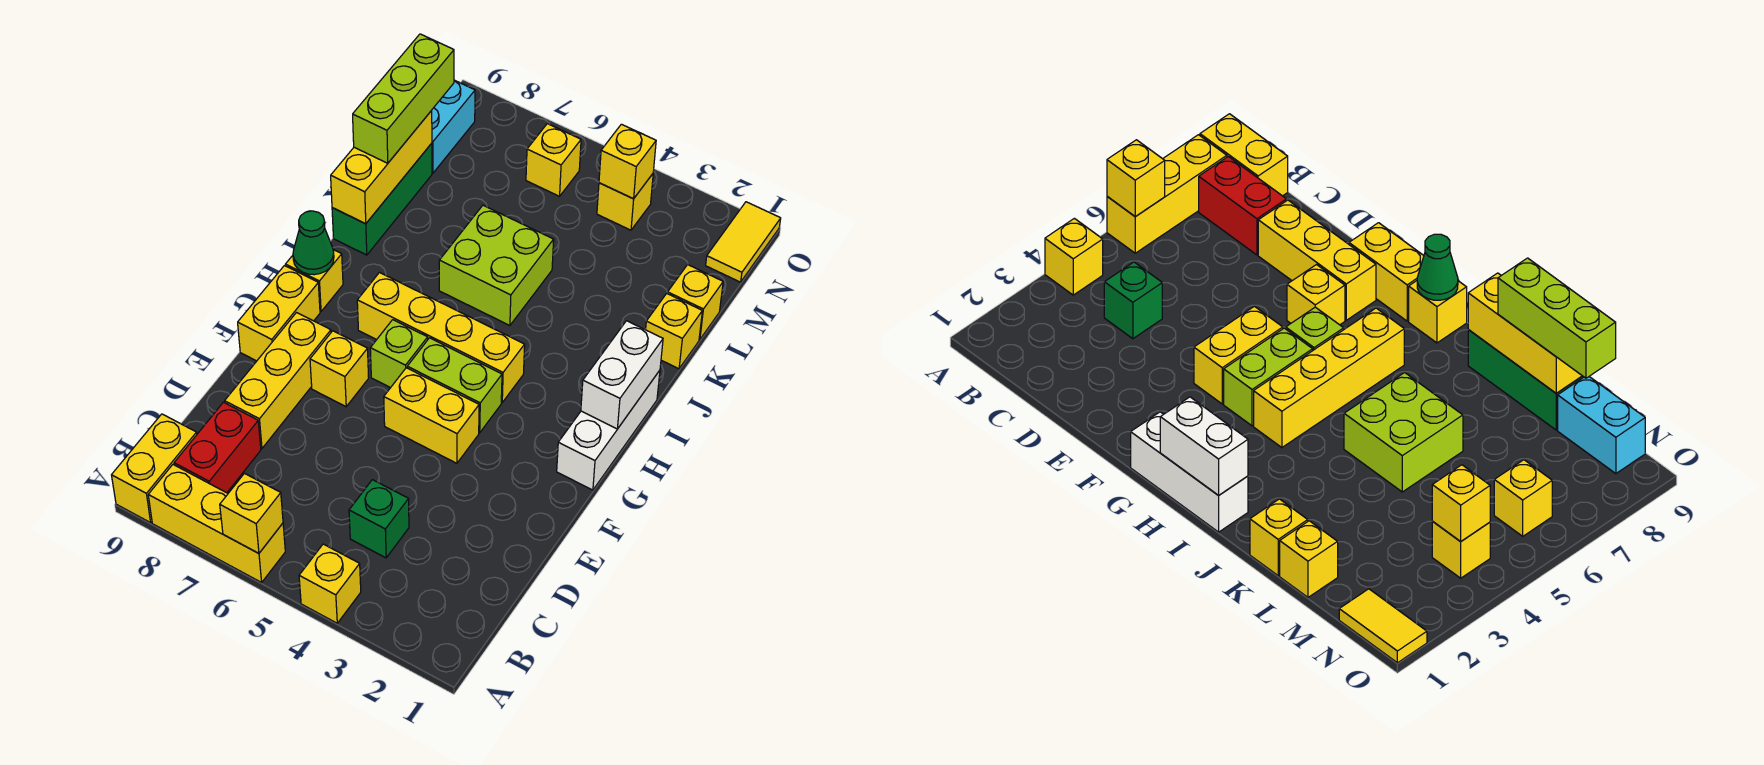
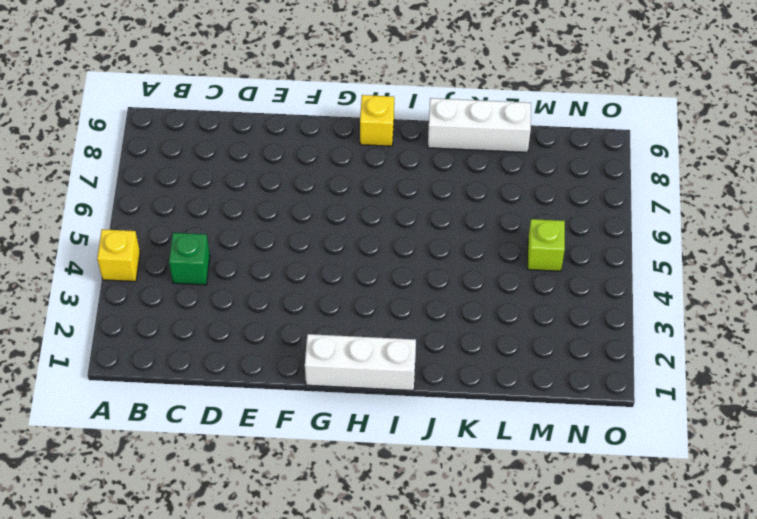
white 1x3 brick [428,98,531,152] -> green 1x3 brick [332,143,432,255]
lime 1x1 brick [527,219,565,271] -> lime 1x1 brick moved to [370,320,428,388]
none -> yellow 1x3 brick [148,465,285,582]
none -> yellow 1x2 brick [112,414,197,523]
none -> red 1x2 brick [174,402,261,493]

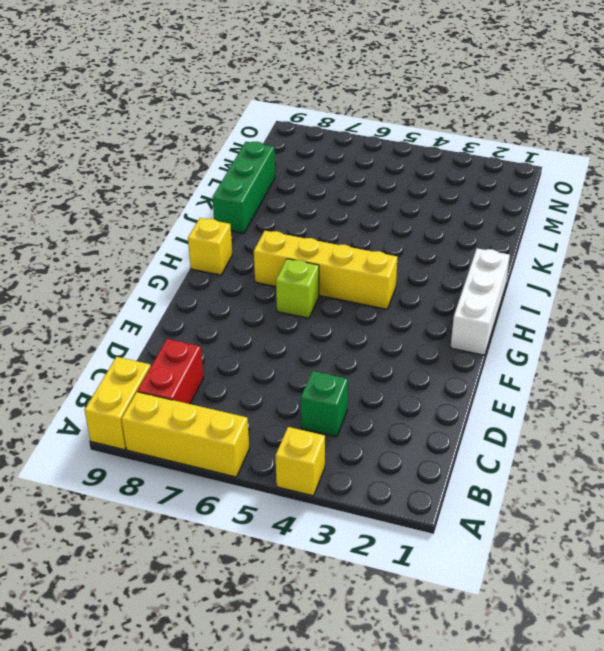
none -> yellow 1x3 brick [225,313,331,448]
none -> yellow 1x2 brick [384,368,479,463]
none -> yellow 1x1 brick [310,331,369,407]

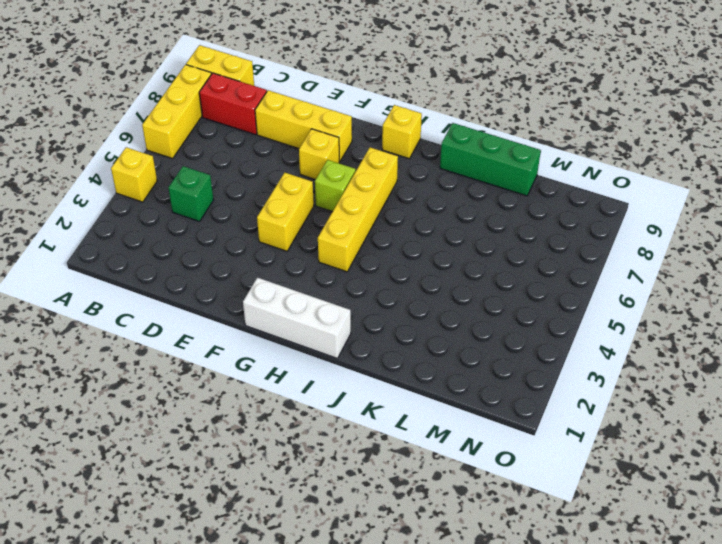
none -> yellow 1x2 brick [238,266,320,361]
none -> lime 1x2 brick [407,338,502,433]
none -> lime 2x2 brick [439,205,554,326]

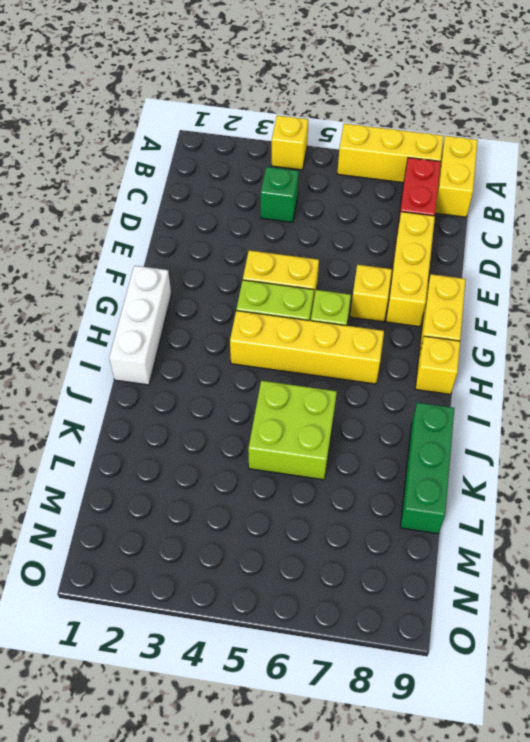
none -> yellow 1x1 brick [646,294,702,369]
none -> yellow 1x1 brick [667,265,723,340]
none -> cyan 1x2 brick [431,80,475,173]

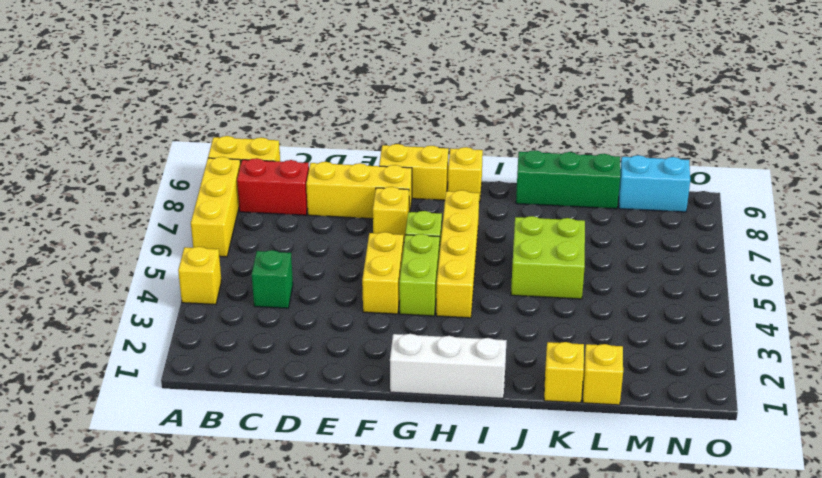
none -> yellow 1x2 tile [706,202,781,282]
none -> yellow 1x1 brick [597,174,653,230]
none -> yellow 1x1 brick [526,124,581,196]

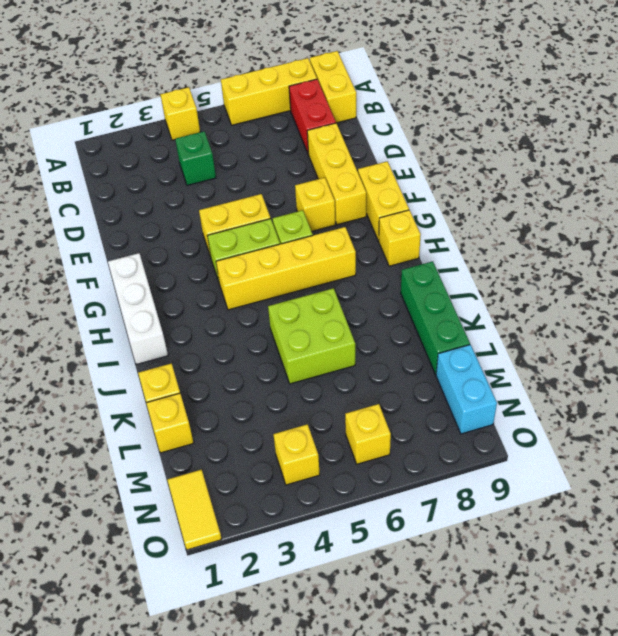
none -> yellow 1x1 brick [220,474,283,553]
none -> white 1x2 brick [581,321,663,429]
none -> green 1x1 cone [293,211,334,275]

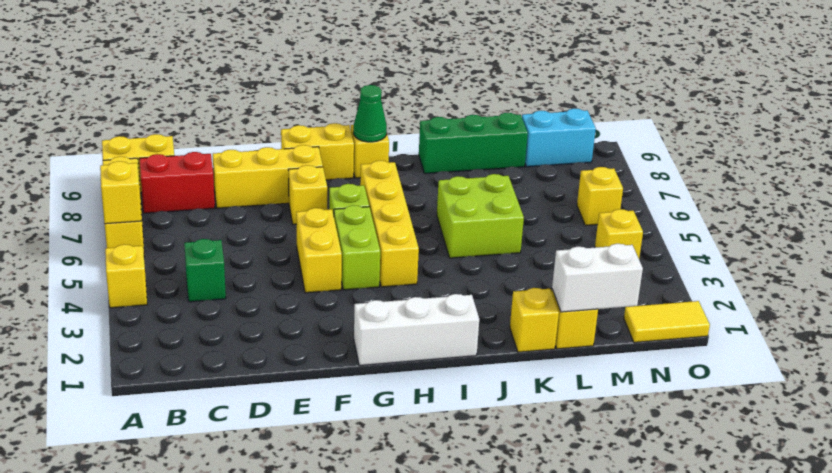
white 1x2 brick [552,244,643,312] -> white 1x2 brick moved to [581,321,663,429]
none -> yellow 1x3 brick [331,111,432,224]
none -> yellow 1x1 brick [599,124,656,199]
none -> lime 1x3 brick [353,34,454,163]

